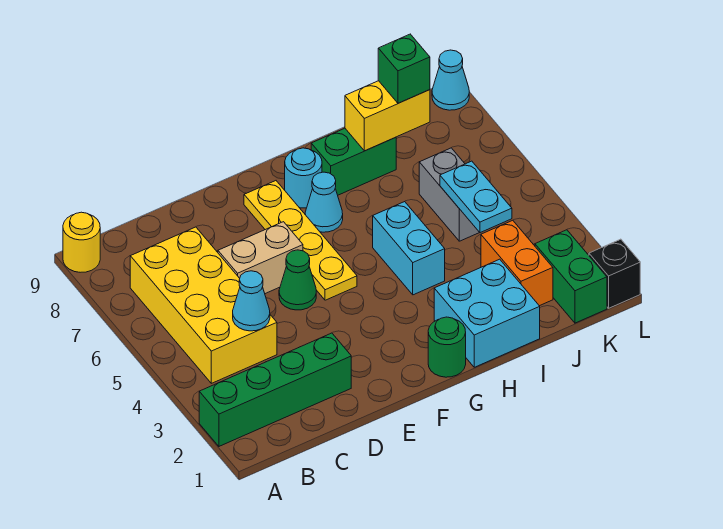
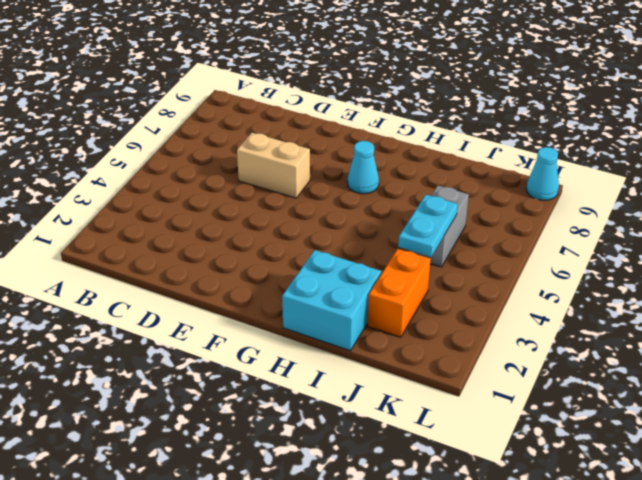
none -> green 1x4 brick [199,333,351,446]
none -> yellow 1x1 round brick [63,212,100,272]
none -> yellow 2x4 brick [130,227,277,383]

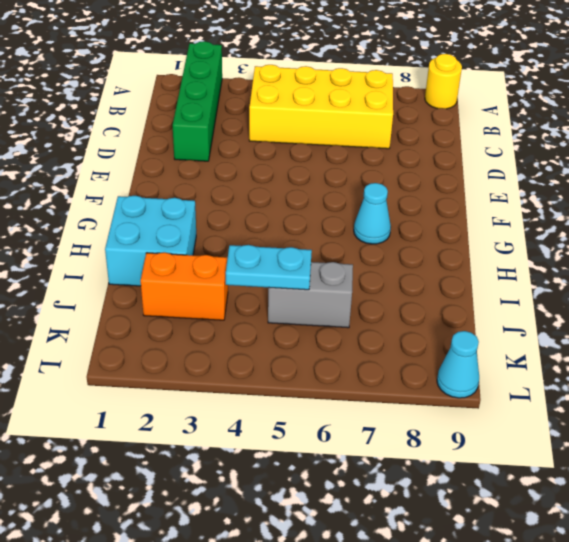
none -> tan 1x2 brick [218,222,303,294]
none -> green 1x1 cone [279,250,316,310]
none -> yellow 1x4 plate [244,181,357,300]

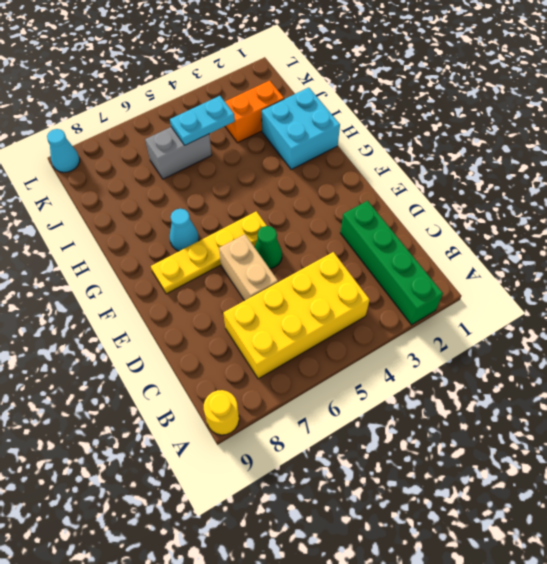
none -> green 1x1 round brick [428,317,466,377]
none -> cyan 1x1 round brick [285,148,322,208]
none -> cyan 1x2 brick [373,202,445,295]

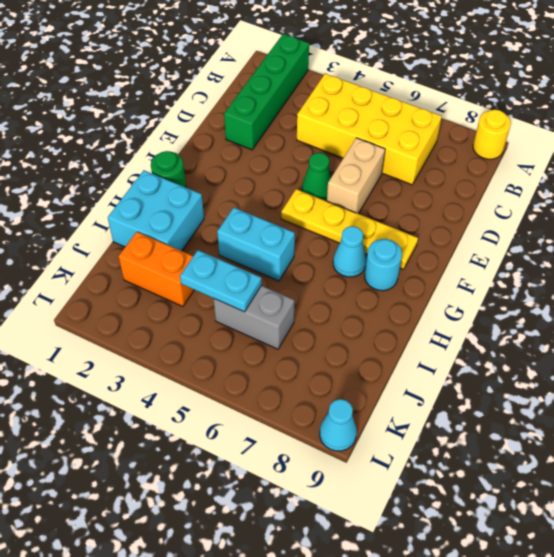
none -> green 1x2 brick [311,128,396,195]
none -> green 1x2 brick [535,230,607,323]
none -> black 1x1 brick [589,239,640,308]

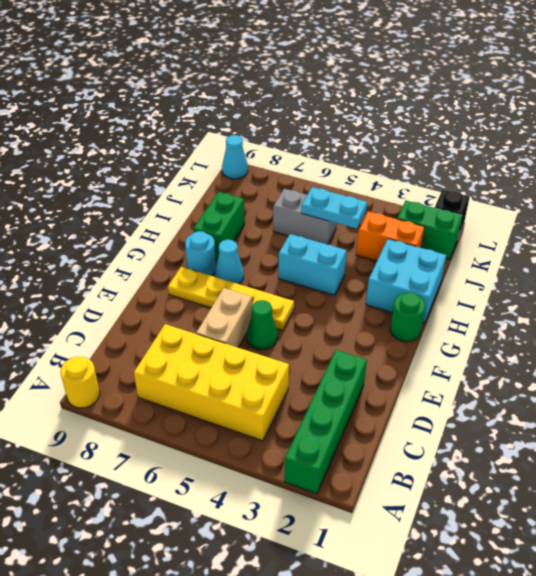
none -> cyan 1x1 cone [233,271,270,331]
none -> yellow 1x2 brick [345,81,430,151]
none -> green 1x1 brick [378,34,430,103]

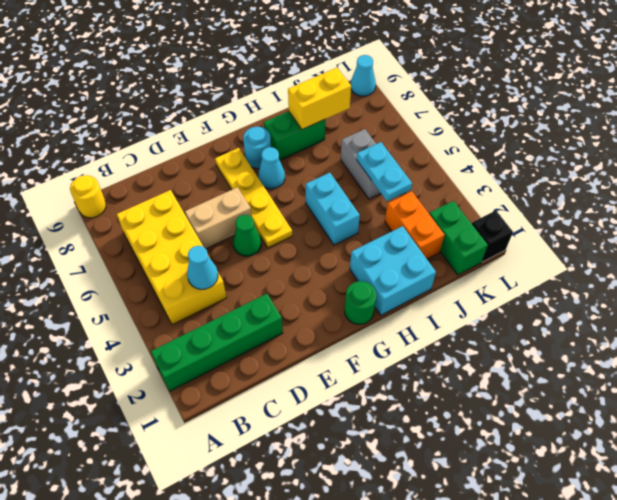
none -> green 1x1 brick [378,34,430,103]

